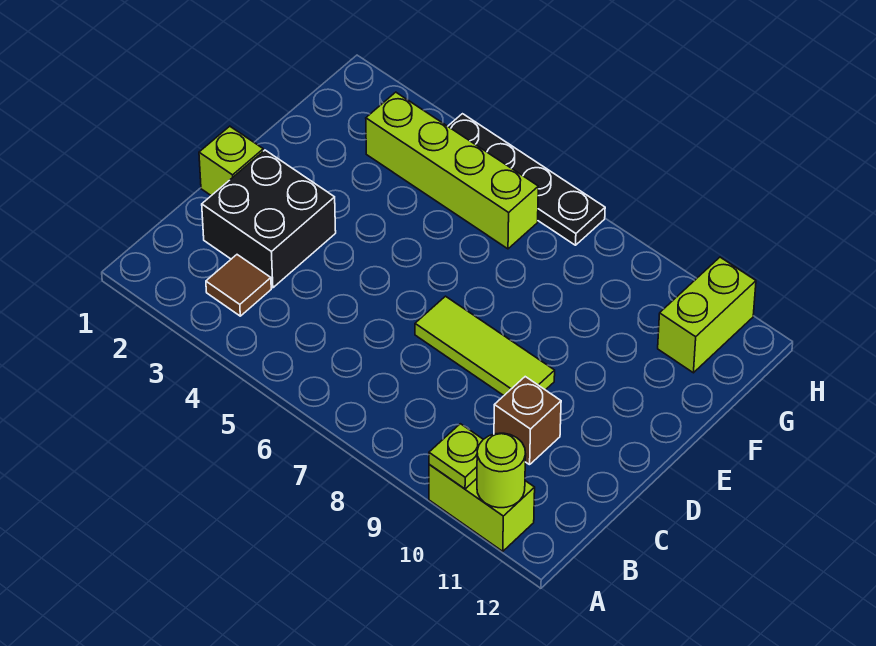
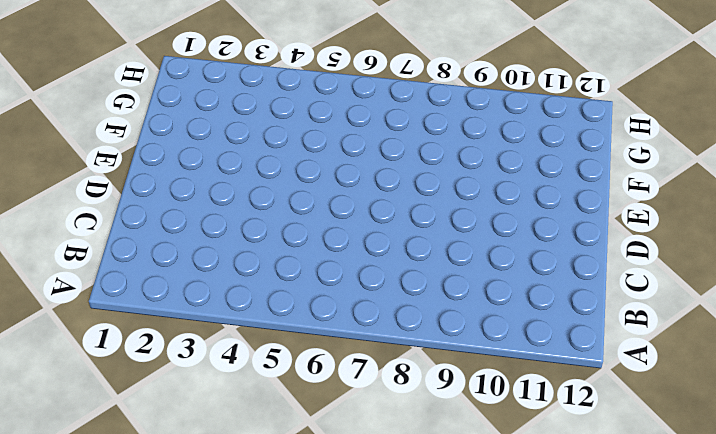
none -> lime 1x2 brick [429,464,535,551]
none -> brown 1x1 tile [206,255,271,316]

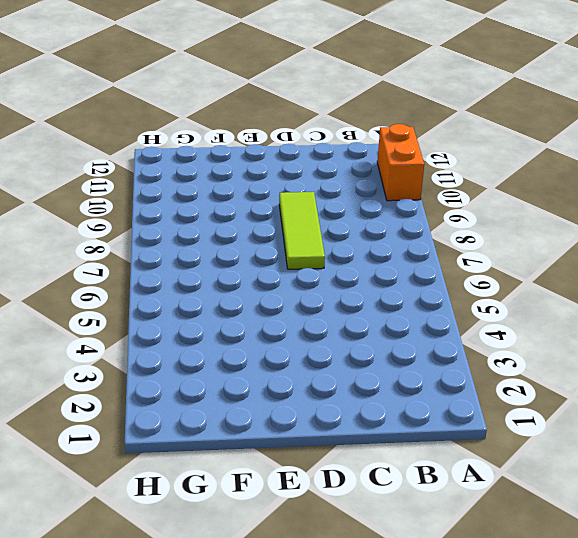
orange 1x2 brick [377,124,424,201] -> lime 1x2 brick [429,464,535,551]
none -> brown 1x1 tile [206,255,271,316]
none -> black 2x2 brick [202,150,336,288]

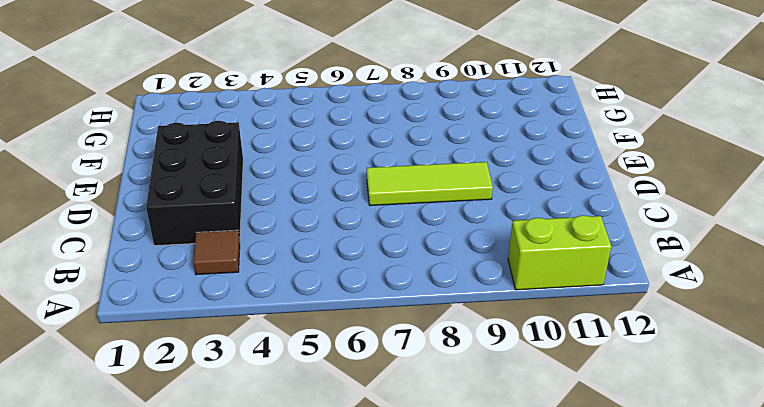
black 2x3 brick [146,121,243,246] -> black 2x2 brick [202,150,336,288]
none -> brown 1x1 brick [494,377,561,465]
none -> lime 1x1 brick [199,126,263,196]

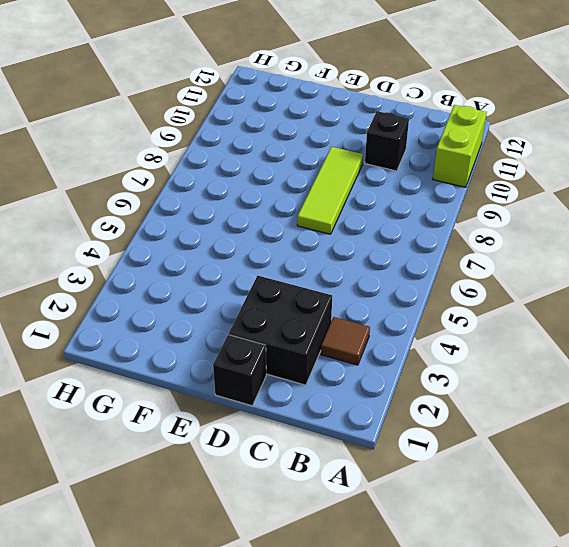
black 1x1 brick [365,111,409,171] -> brown 1x1 brick [494,377,561,465]
black 1x1 brick [213,335,266,406] -> lime 1x1 brick [199,126,263,196]
none -> lime 1x4 brick [366,92,538,249]
none -> lime 1x2 brick [658,257,756,373]

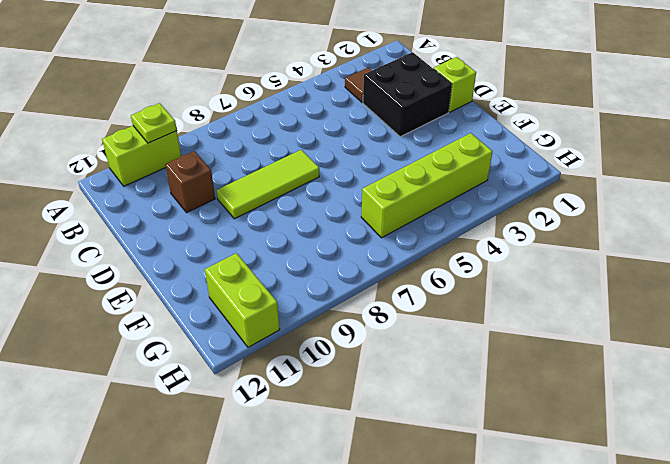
none -> black 1x4 plate [448,114,605,245]
none -> lime 1x1 round brick [477,433,526,508]

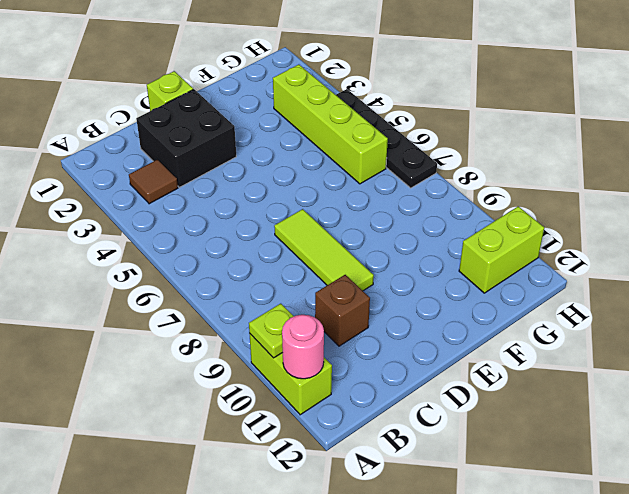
pink 1x1 round brick [282,315,324,379] -> lime 1x1 round brick [477,433,526,508]

